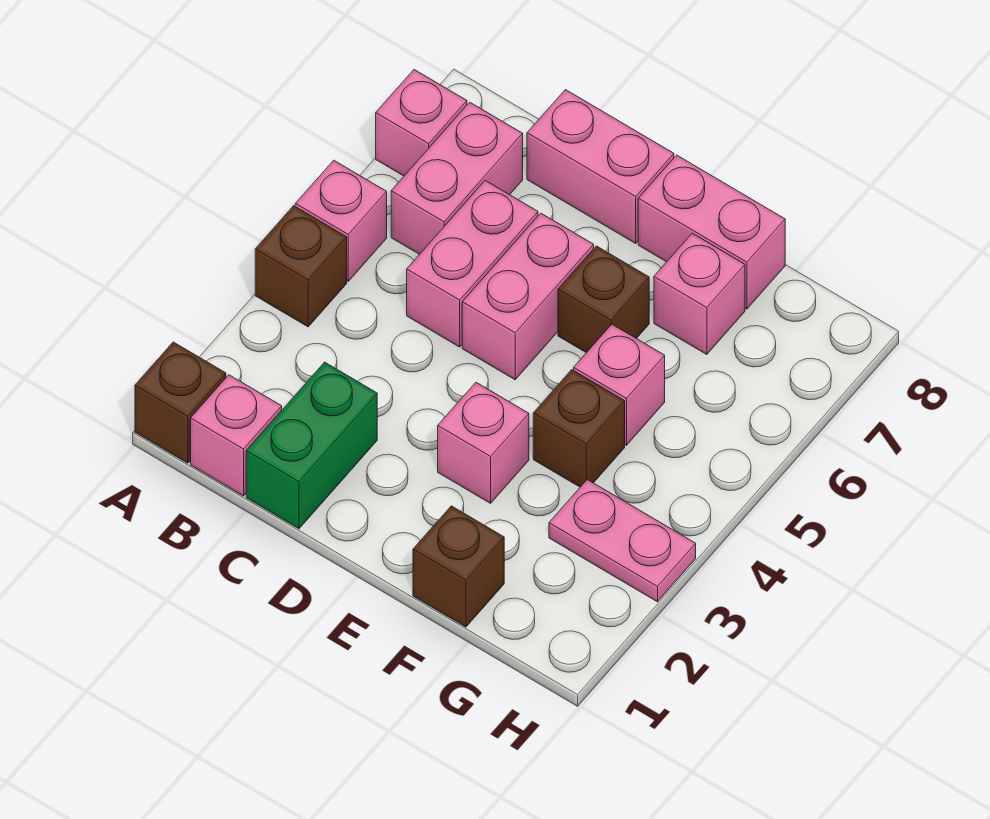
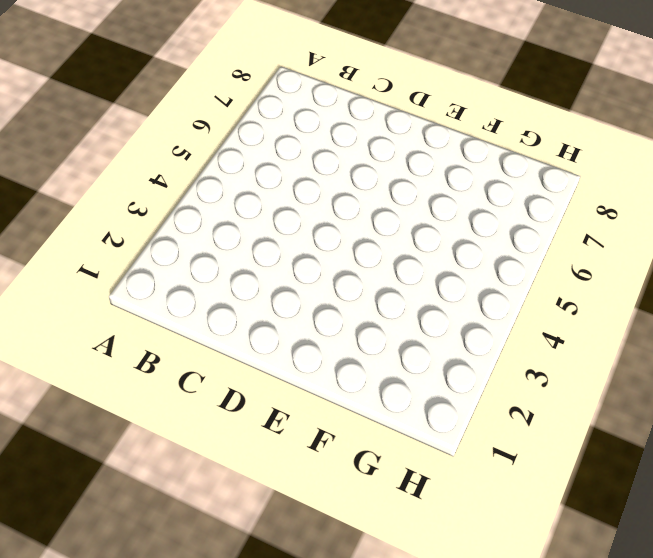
none -> brown 1x1 brick [135,342,226,463]
none -> brown 1x1 brick [255,206,347,327]
none -> pink 1x1 brick [295,160,387,281]

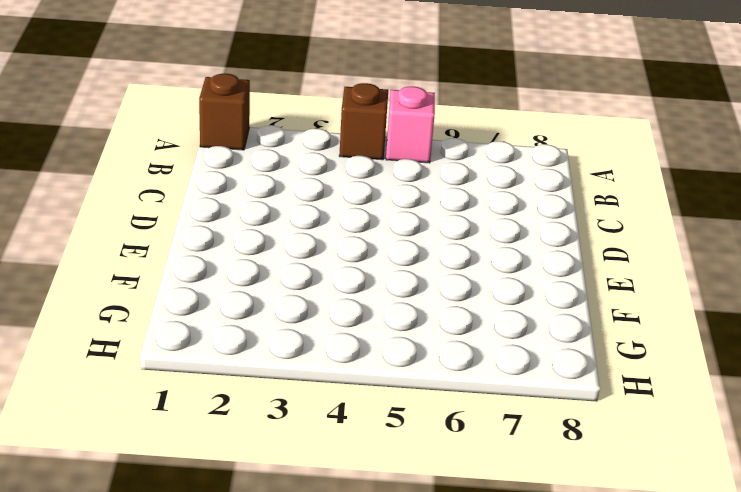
none -> pink 1x1 brick [376,70,467,176]
none -> pink 1x1 brick [191,375,282,496]
none -> pink 1x2 brick [391,102,523,254]

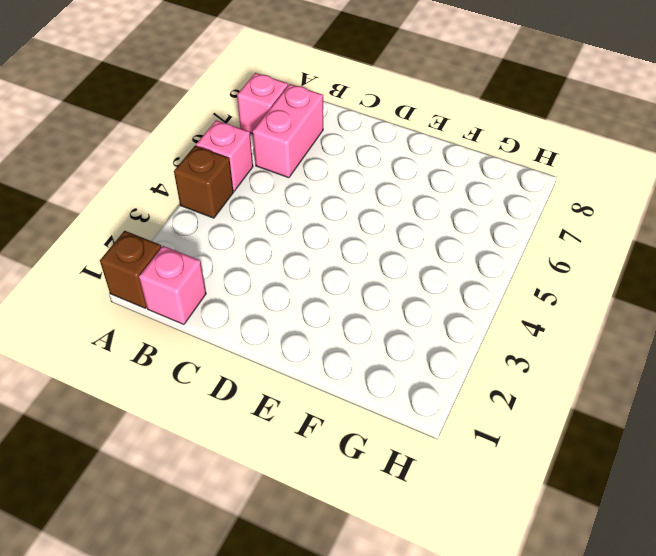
none -> green 1x2 brick [246,362,377,529]
none -> pink 1x2 brick [407,181,538,347]
none -> pink 1x2 brick [527,90,674,243]

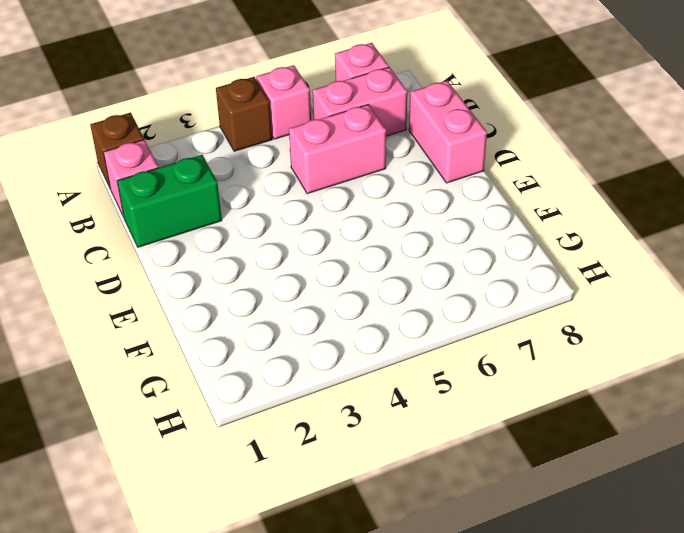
none -> pink 1x2 brick [462,213,594,380]
none -> pink 1x1 brick [438,383,529,503]
none -> brown 1x1 brick [558,246,649,353]

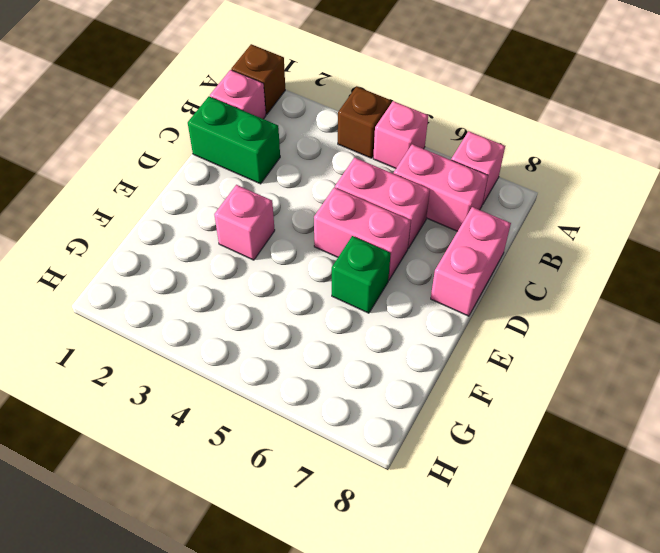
green 1x1 brick [332,236,391,313] -> brown 1x1 brick [558,246,649,353]
none -> pink 1x2 brick [638,155,785,309]
none -> brown 1x1 brick [413,506,504,627]
none -> brown 1x1 brick [533,370,625,487]

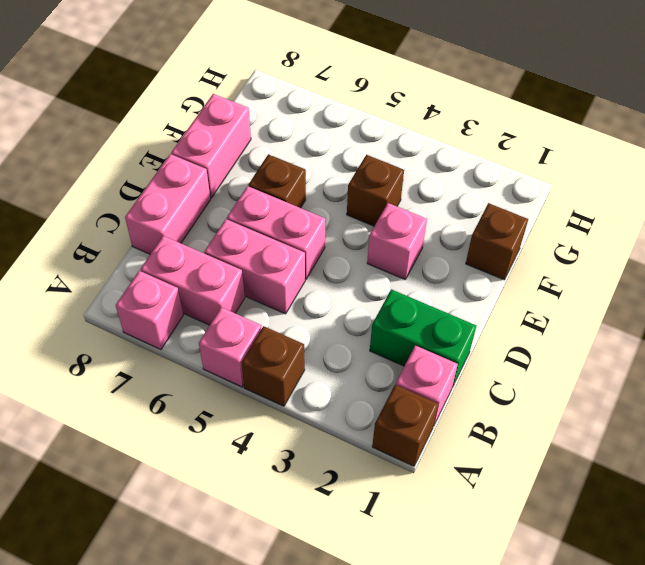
none -> pink 1x1 brick [574,324,665,445]
none -> pink 1x1 brick [654,233,745,355]
none -> pink 1x2 plate [549,480,696,602]

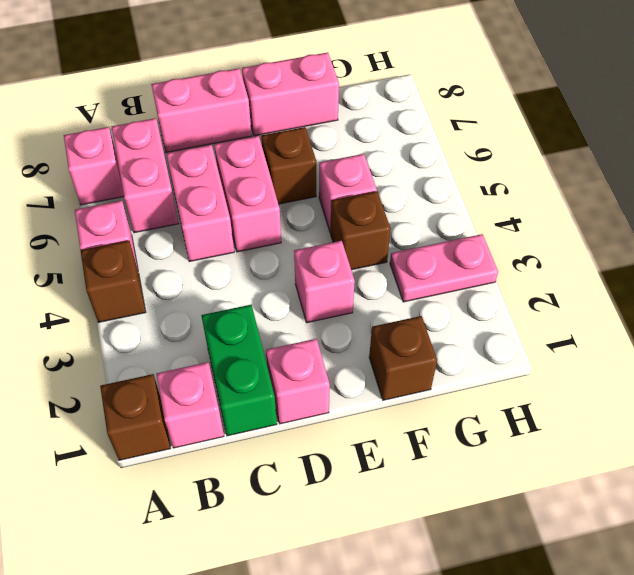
pink 1x1 brick [266,339,330,424] -> pink 1x1 brick moved to [654,233,745,355]

